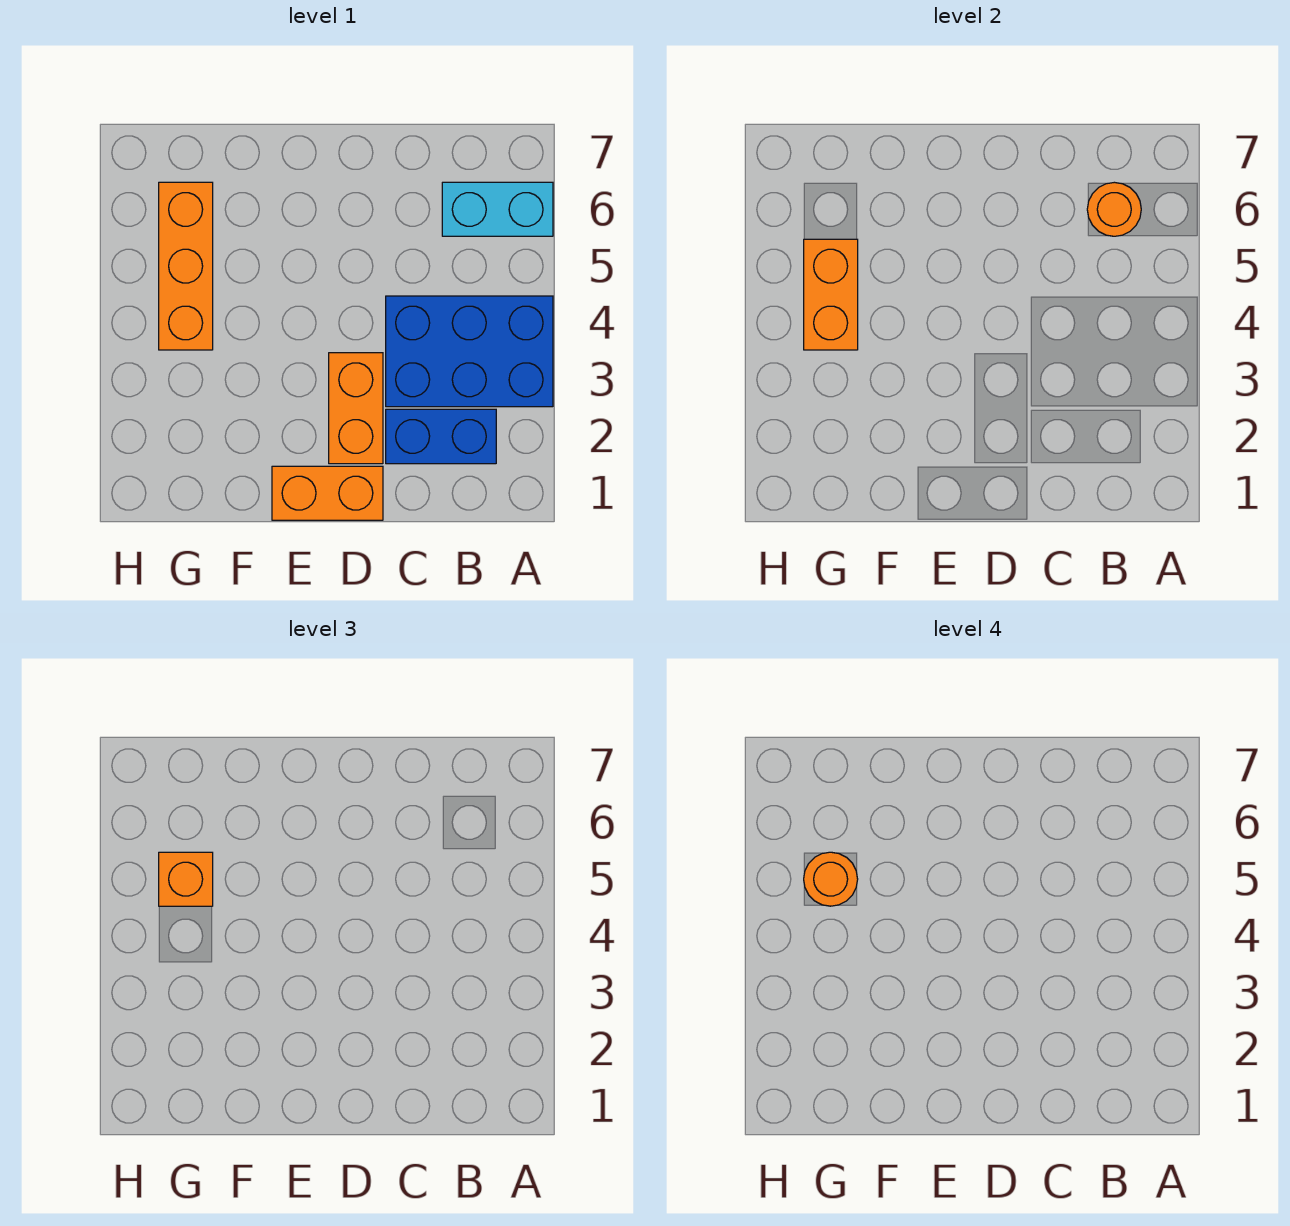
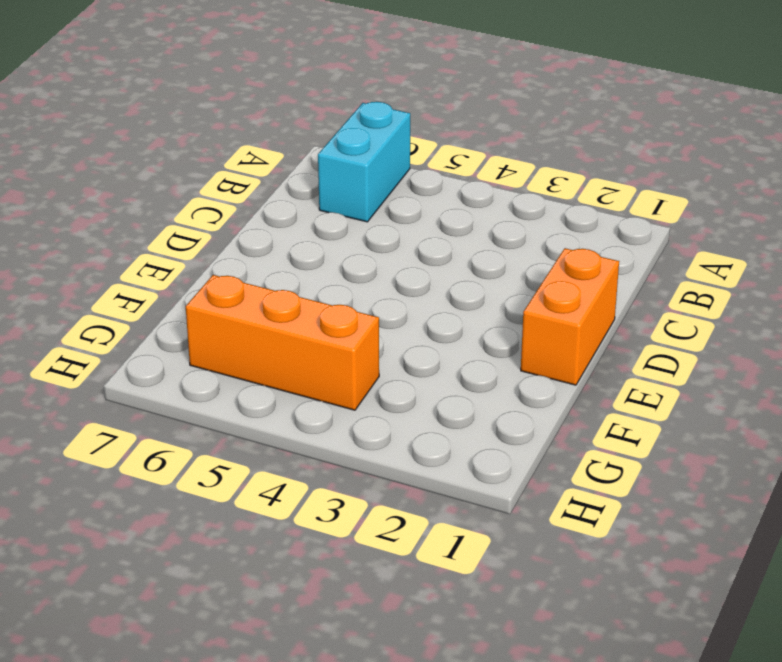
none -> blue 2x3 brick [386,296,553,407]
none -> blue 1x2 brick [386,409,496,464]

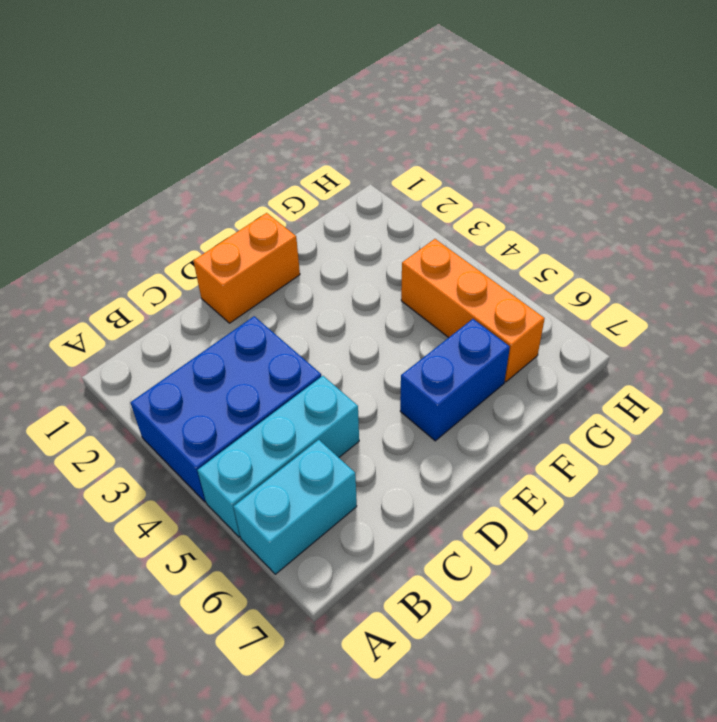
cyan 1x3 brick [197,376,359,537] -> none
blue 1x2 brick [400,319,510,441] -> blue 1x2 brick moved to [386,409,496,464]
none -> orange 1x2 brick [329,353,383,464]
none -> orange 1x1 round brick [1087,182,1141,236]

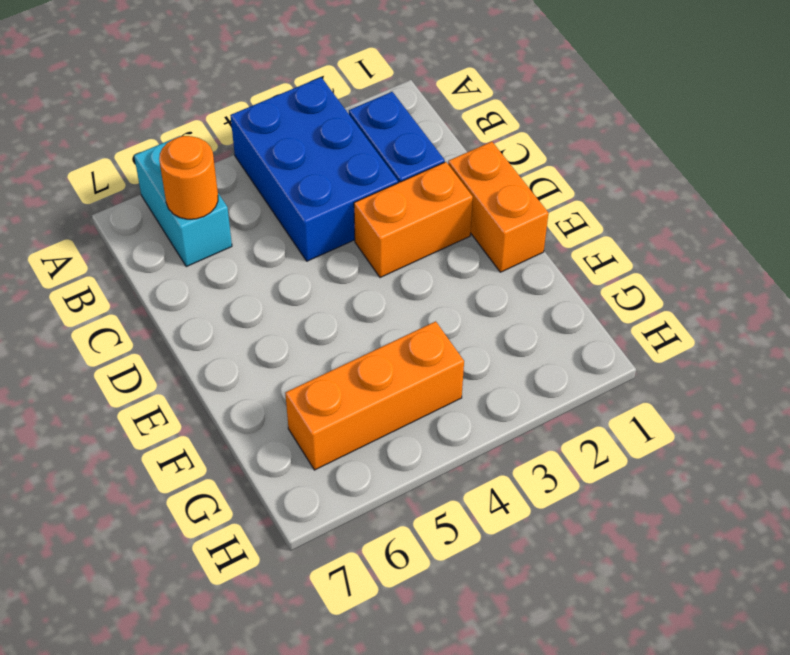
none -> orange 1x2 brick [804,239,858,350]
none -> orange 1x1 brick [159,852,213,906]

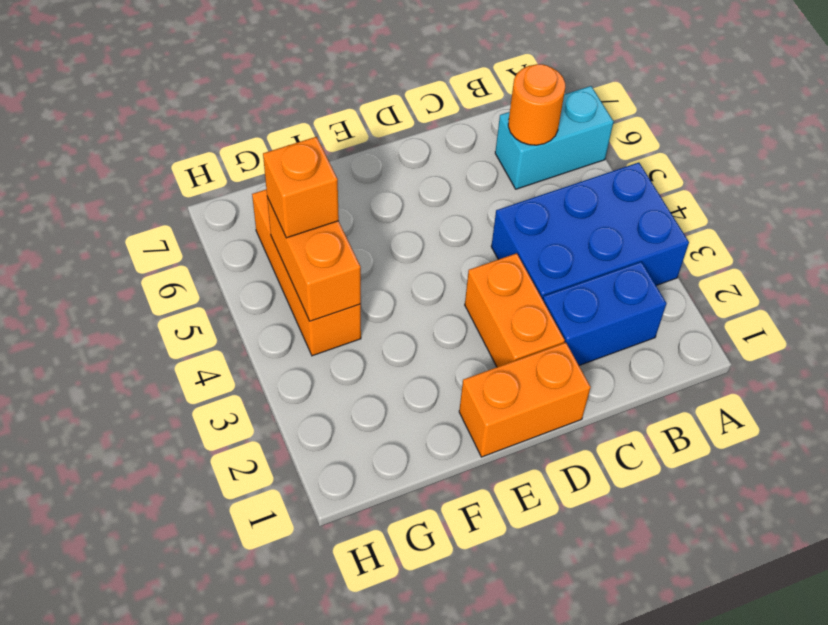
none -> orange 1x1 round brick [804,852,858,906]

